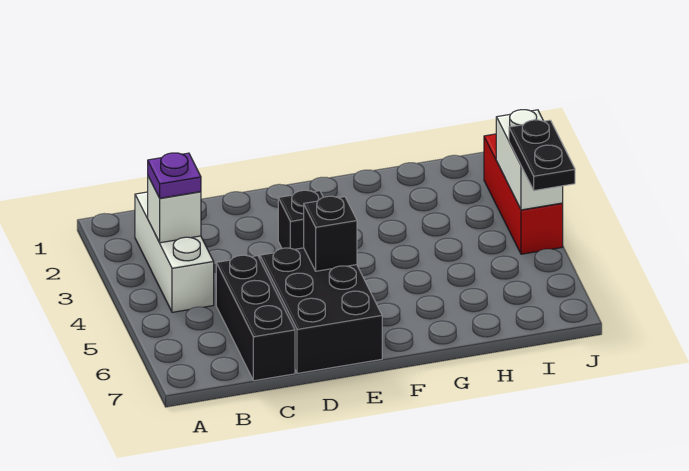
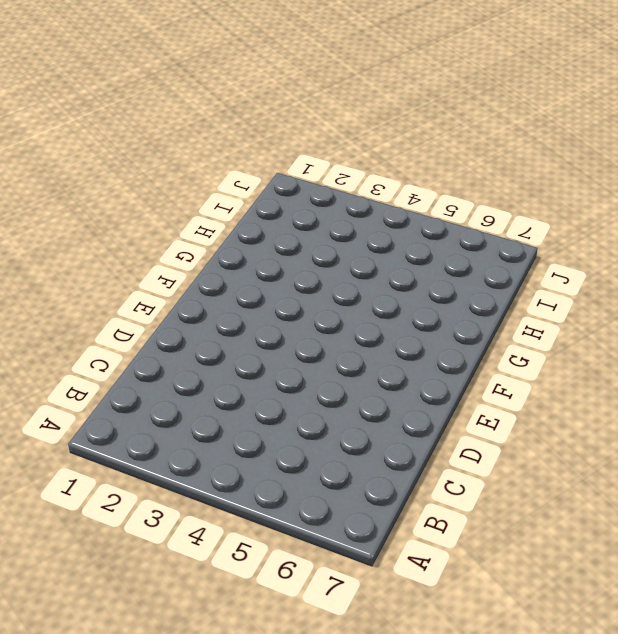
none -> white 1x3 brick [135,192,214,312]
none -> black 1x3 brick [216,255,295,381]

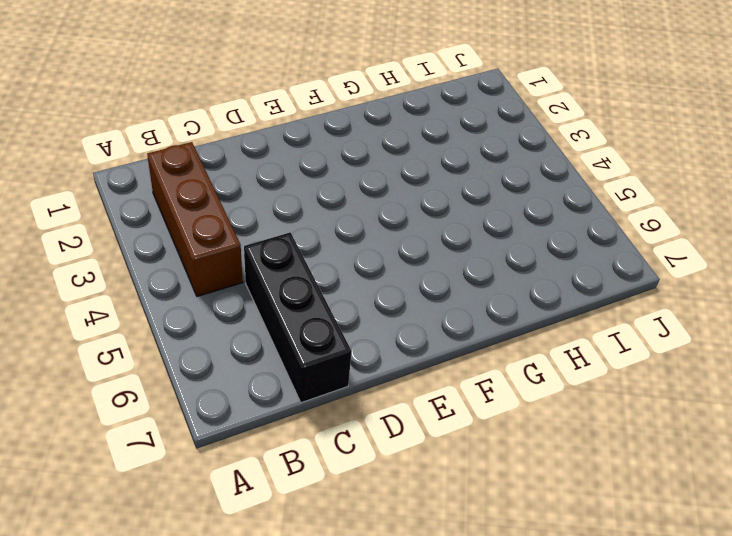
brown 1x3 brick [147,142,243,296] -> white 1x3 brick [135,192,214,312]
none -> black 2x3 brick [260,248,382,373]
none -> black 1x1 brick [278,190,323,249]

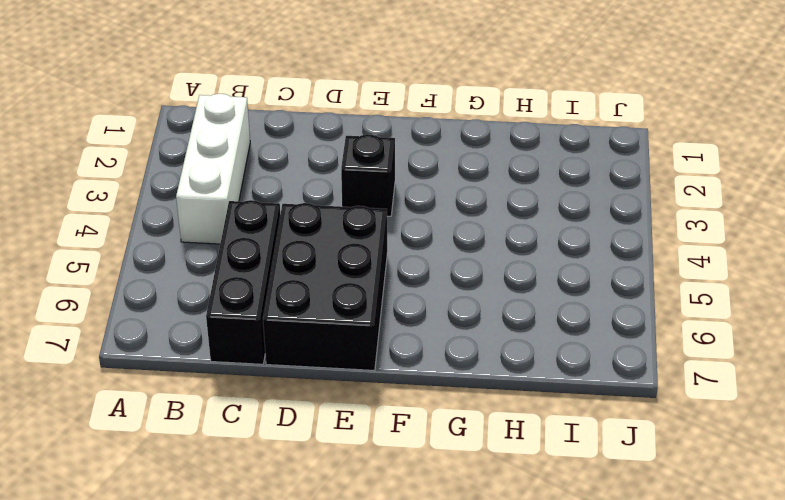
none -> red 1x3 brick [484,134,563,254]
none -> white 1x1 brick [148,177,201,243]

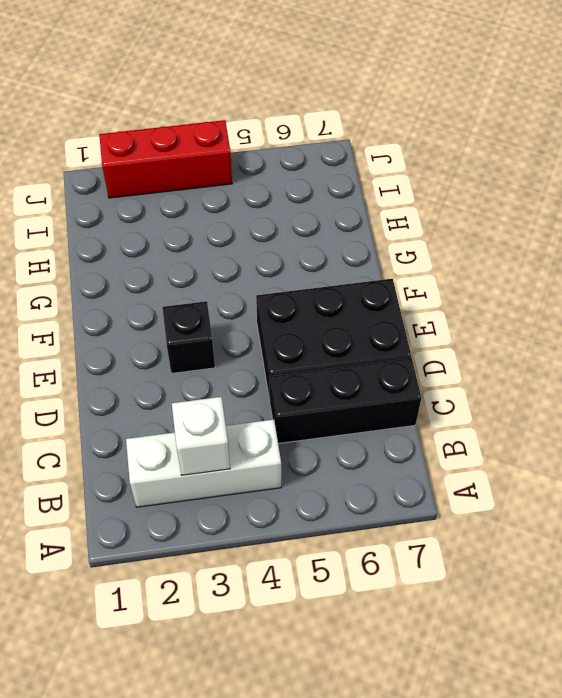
none -> black 1x1 brick [304,196,357,271]
none -> white 1x2 brick [496,110,563,210]

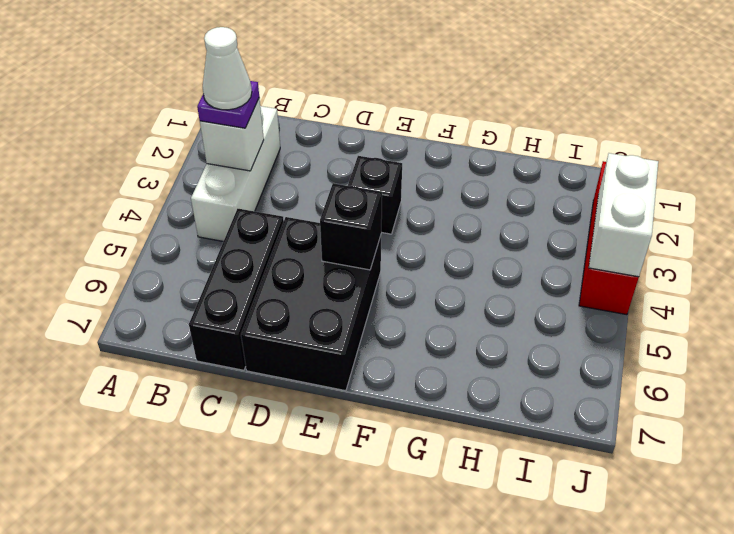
white 1x1 cone [203,27,252,110] -> none
none -> black 1x2 plate [509,120,575,191]

